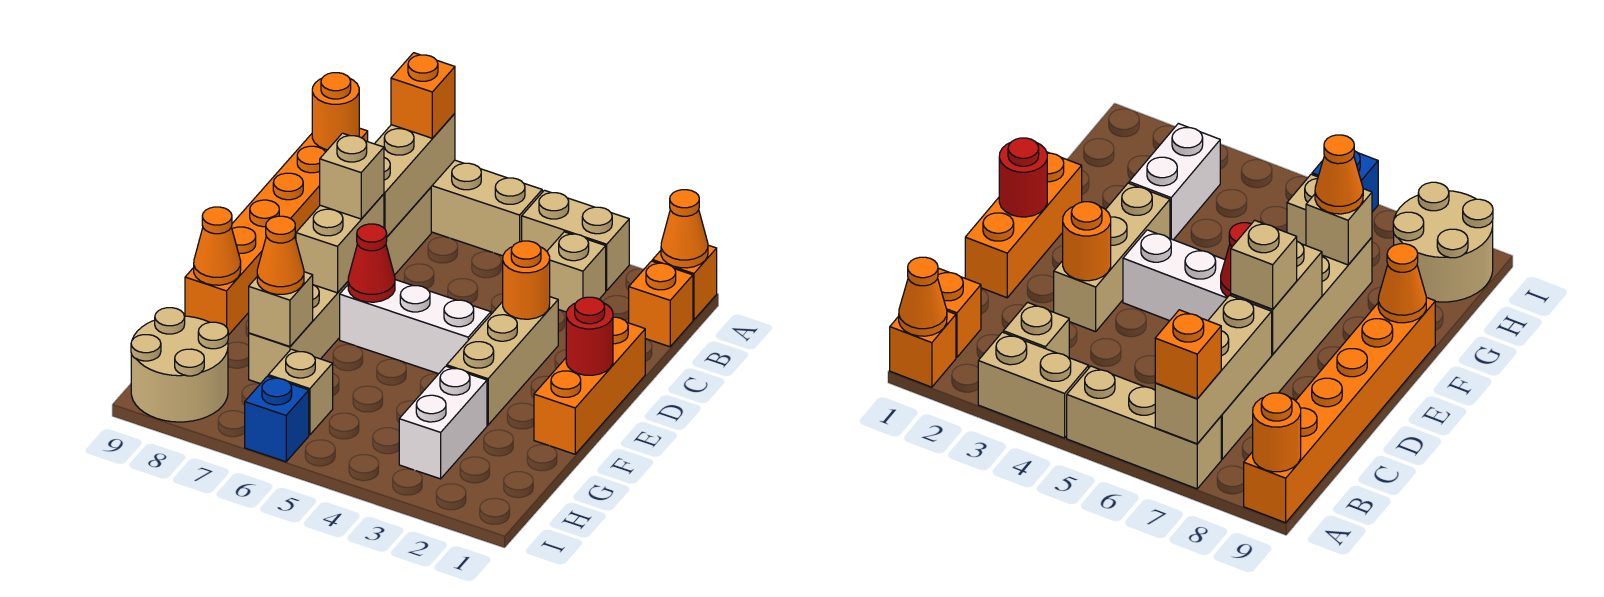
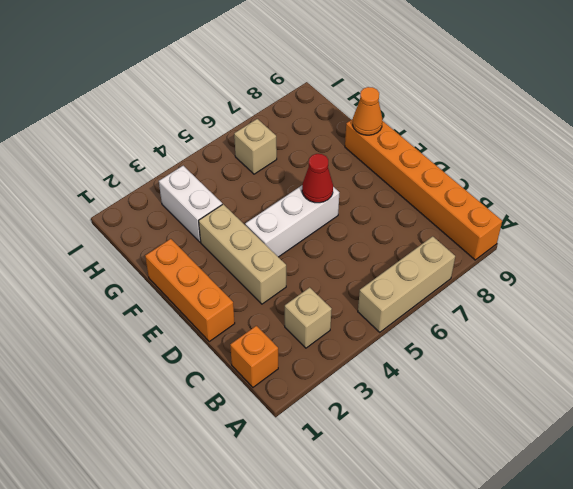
none -> orange 1x1 brick [652,245,717,320]
none -> tan 1x2 brick [522,190,629,291]
none -> tan 1x6 brick [249,188,431,384]

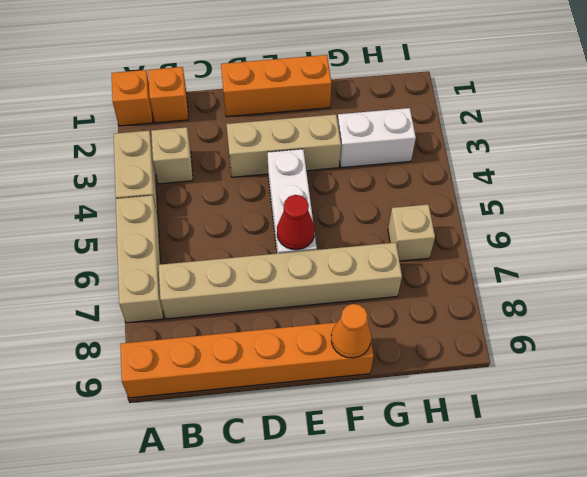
none -> tan 2x2 round brick [131,308,228,422]
none -> blue 1x1 brick [245,376,309,462]
none -> orange 1x1 cone [661,190,708,268]

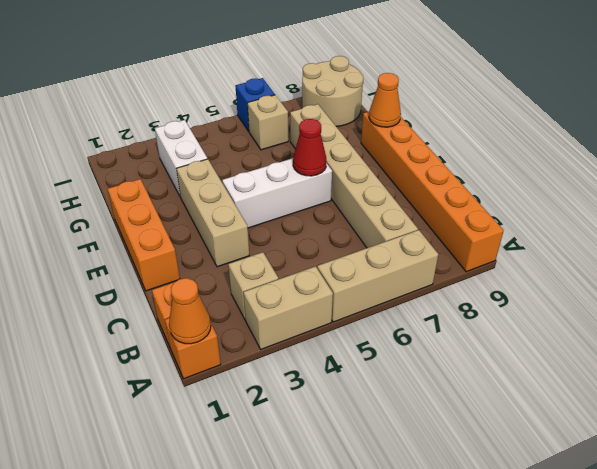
none -> tan 1x3 brick [375,114,455,236]
none -> orange 1x1 round brick [312,73,359,150]
none -> orange 1x1 round brick [503,241,550,319]

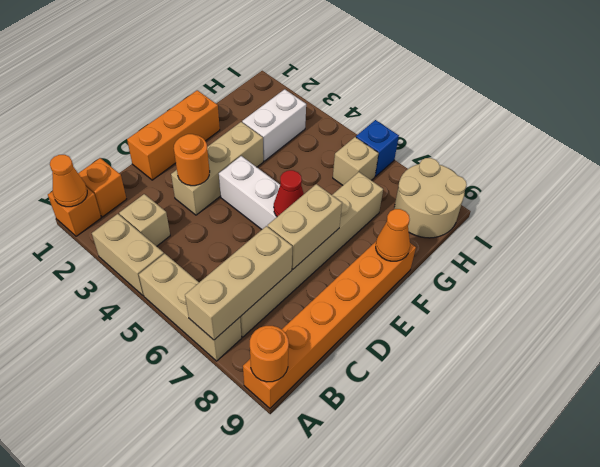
none -> red 1x1 round brick [566,297,613,375]
none -> tan 1x1 brick [249,272,313,346]
none -> orange 1x1 brick [391,53,455,138]

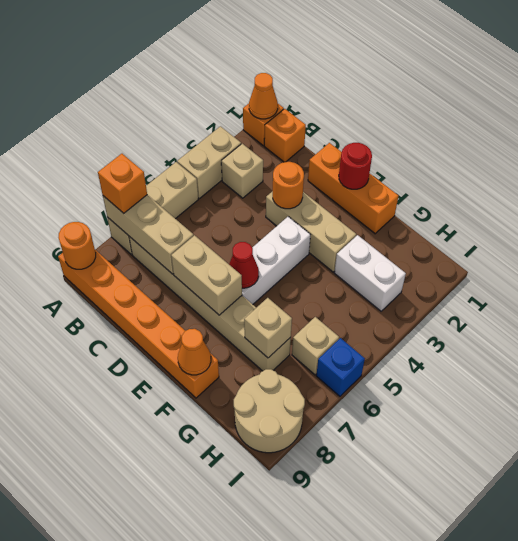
none -> tan 1x1 brick [320,133,384,219]
none -> orange 1x1 cone [257,216,304,294]

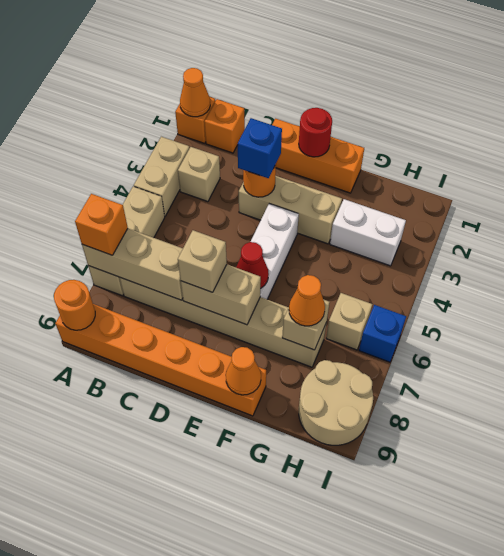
blue 1x1 brick [238,118,282,178] -> none

